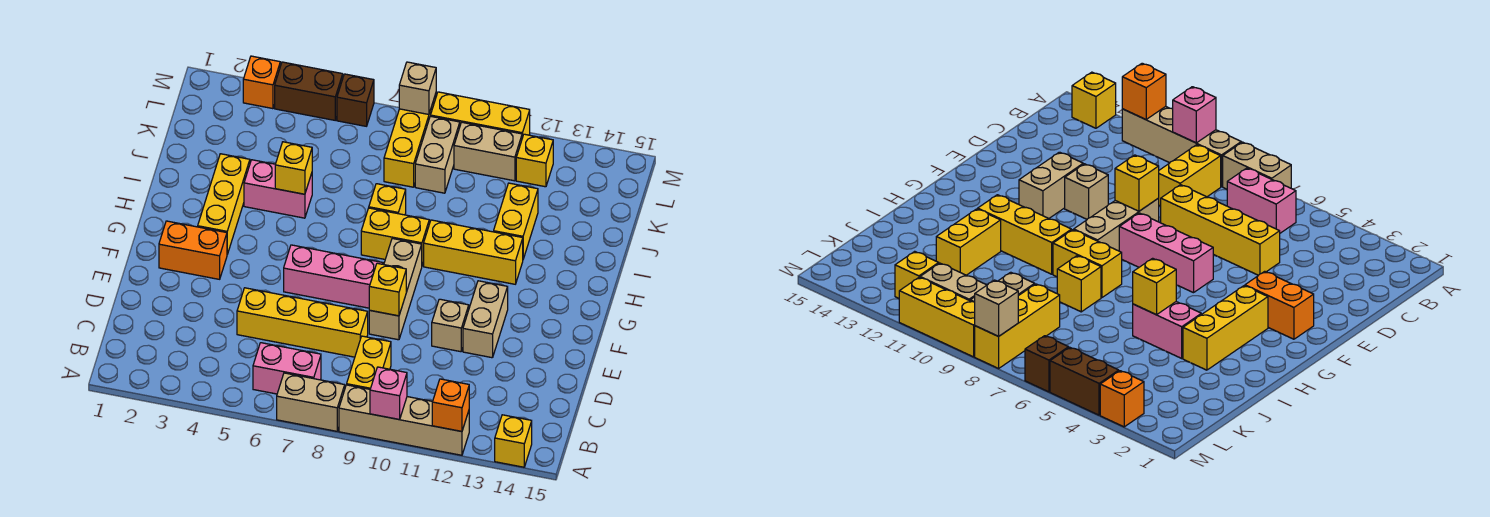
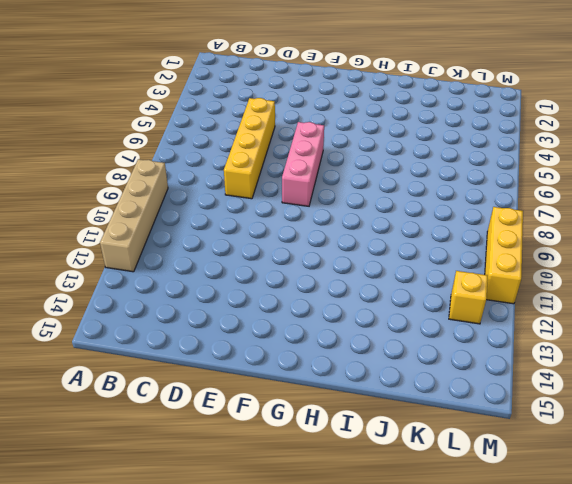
none -> tan 1x2 brick [277,373,345,431]
none -> yellow 1x1 brick [495,415,532,467]
none -> pink 1x2 brick [253,343,321,394]
none -> yellow 1x2 brick [347,336,391,389]

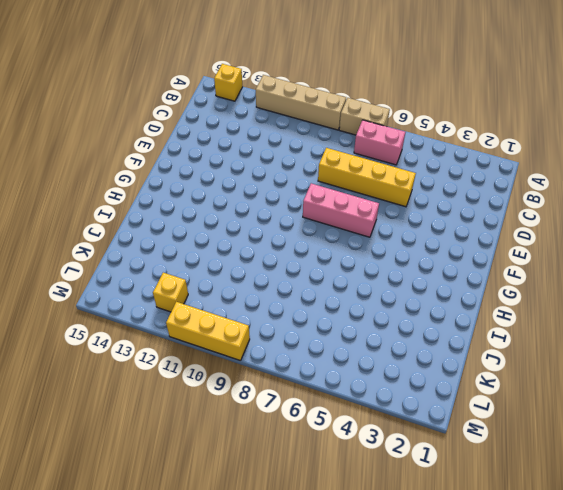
none -> yellow 1x2 brick [347,336,391,389]
none -> tan 1x3 brick [369,238,422,340]
none -> tan 1x1 brick [432,299,469,352]
none -> tan 1x2 brick [463,281,508,358]

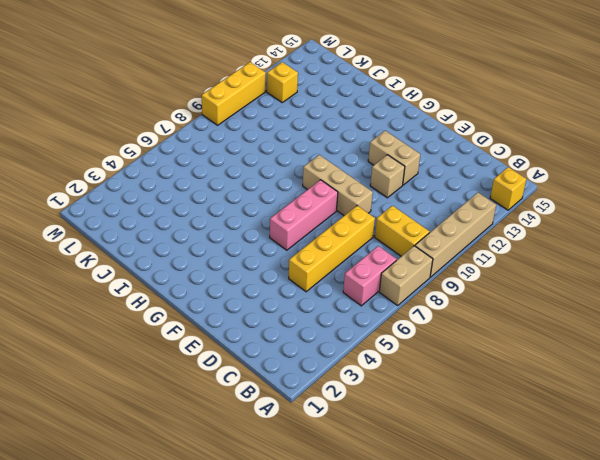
none -> orange 1x2 brick [159,221,227,279]
none -> yellow 1x3 brick [198,154,250,254]
none -> yellow 1x2 brick [361,208,429,265]
none -> yellow 1x3 brick [424,220,523,284]

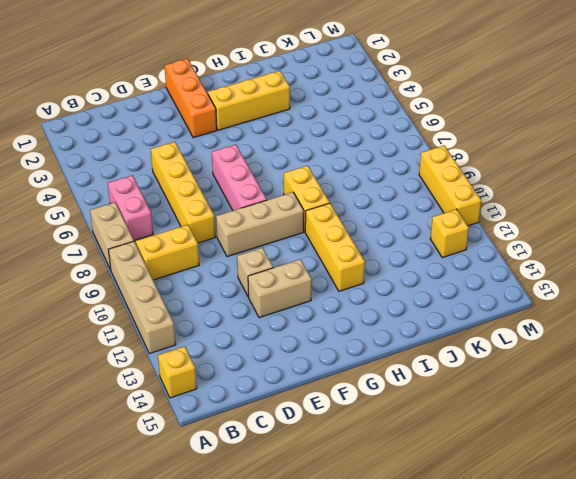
orange 1x3 brick [165,59,217,138] -> orange 1x2 brick [159,221,227,279]
none -> pink 1x2 brick [244,160,312,218]
none -> yellow 1x1 brick [369,184,406,215]
none -> yellow 1x2 brick [494,183,538,259]
none -> yellow 1x3 brick [384,94,436,187]

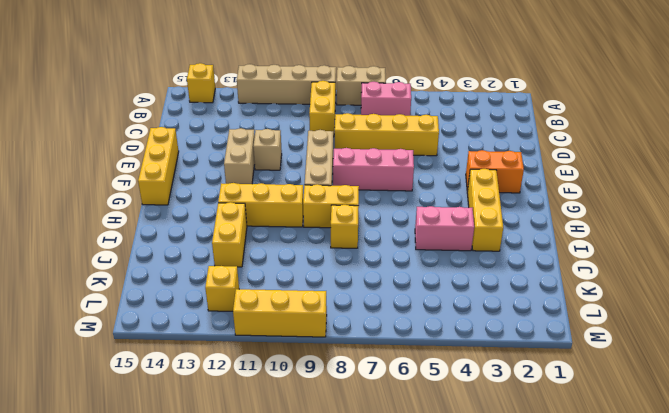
yellow 1x3 brick [138,127,179,205] -> yellow 1x3 brick moved to [384,94,436,187]
none -> tan 1x2 brick [415,116,460,193]
none -> tan 1x2 brick [454,122,522,181]
none -> orange 1x1 brick [243,56,280,109]
none -> brown 1x2 brick [275,62,343,120]

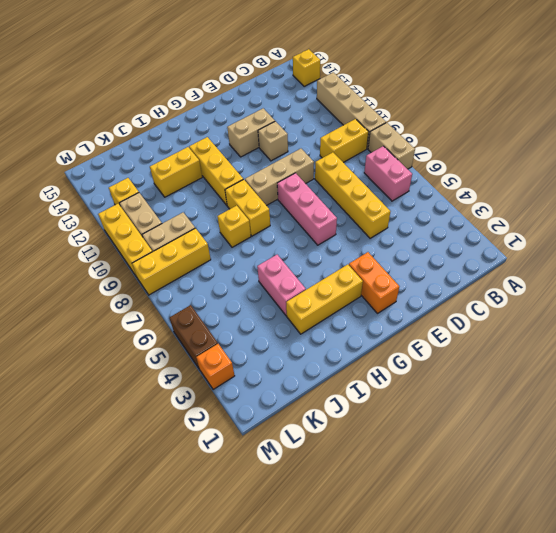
none -> brown 1x1 brick [337,74,374,126]
none -> pink 1x1 brick [370,367,407,419]
none -> orange 1x1 brick [432,379,469,431]
none -> yellow 1x1 brick [369,263,406,316]

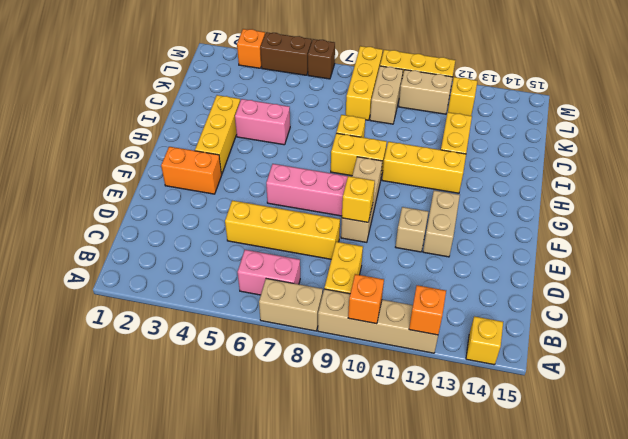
orange 1x1 brick [348,274,384,324] -> pink 1x1 brick [370,367,407,419]
none -> yellow 1x1 brick [275,142,312,194]
none -> tan 1x1 brick [399,62,436,114]

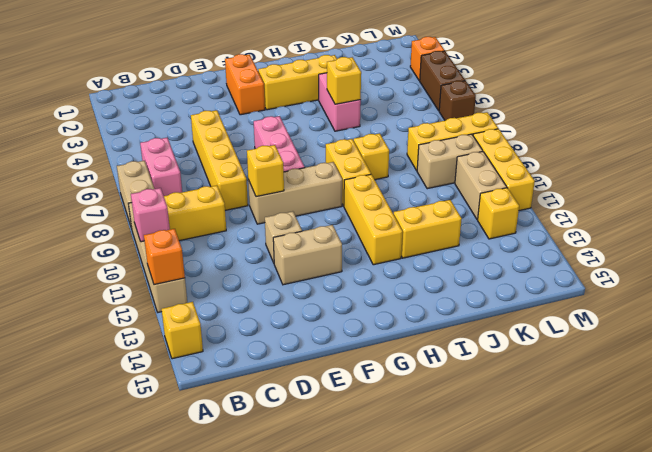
none -> tan 1x1 brick [399,62,436,114]

